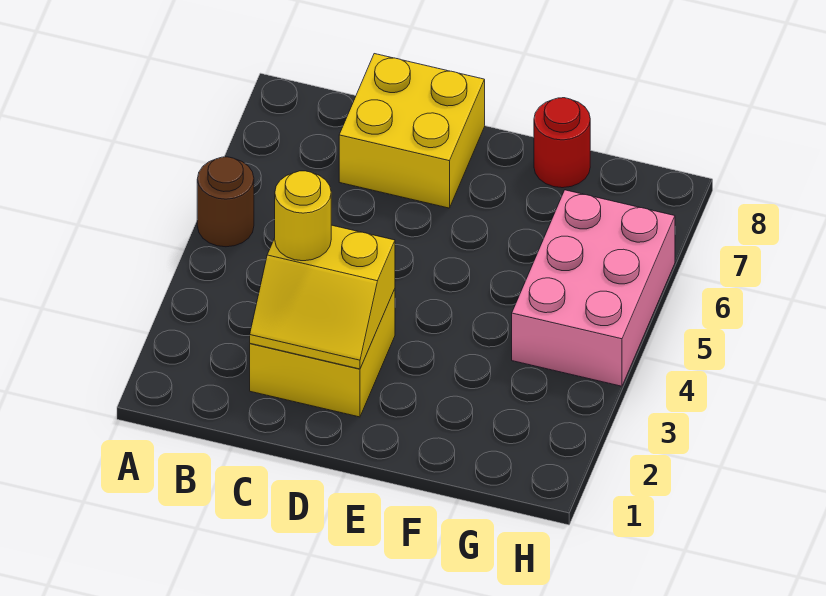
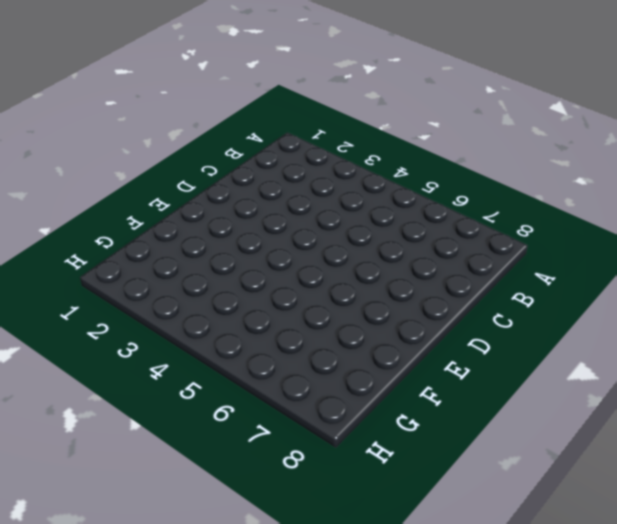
none -> brown 1x1 round brick [197,157,254,247]
none -> yellow 2x2 brick [250,289,395,417]

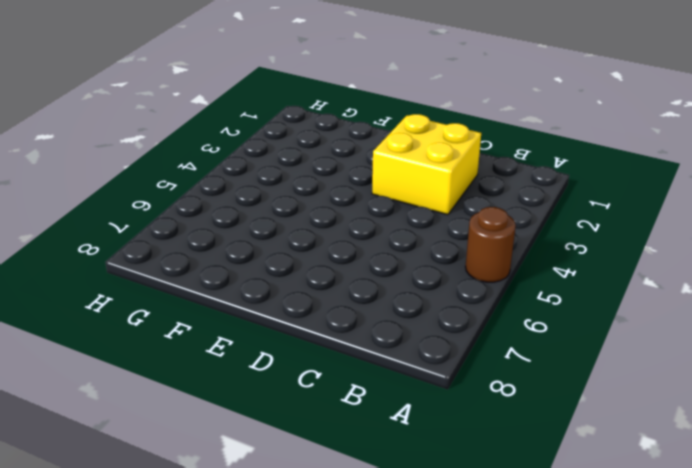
none -> yellow 2x2 brick [339,54,485,208]
none -> red 1x1 round brick [534,98,590,188]

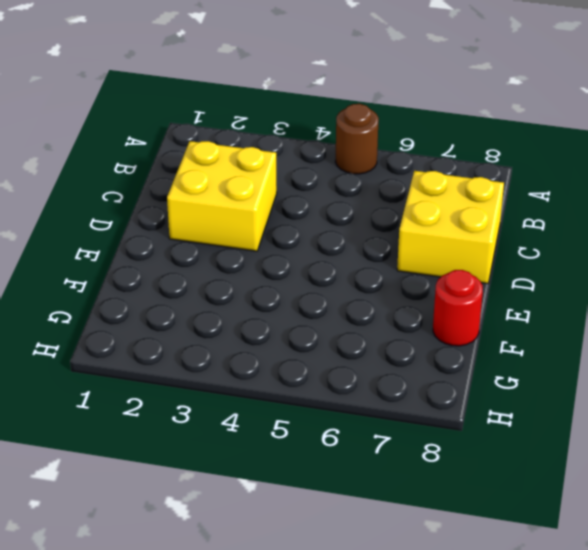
none -> pink 2x3 brick [512,190,675,386]
none -> yellow 2x2 slope [250,225,395,369]

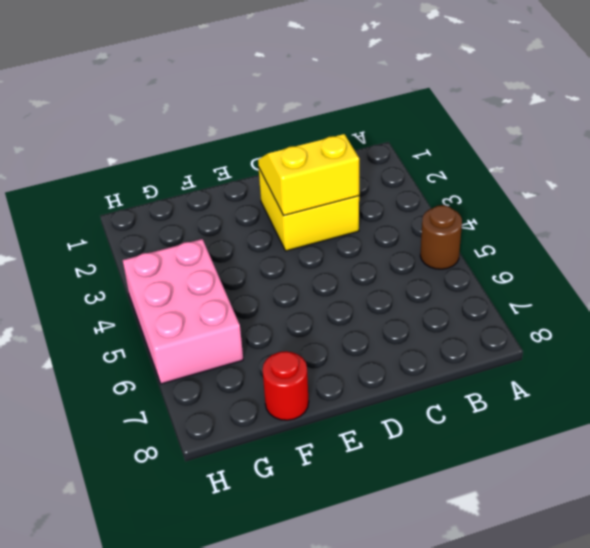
none -> yellow 2x2 brick [339,54,485,208]
none -> yellow 1x1 round brick [275,171,331,261]

